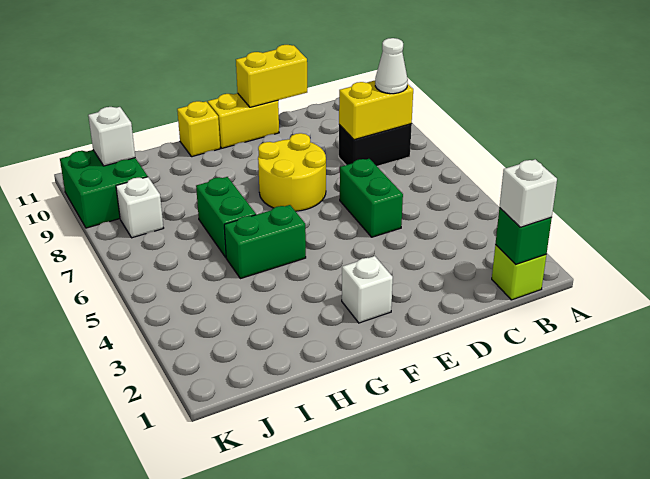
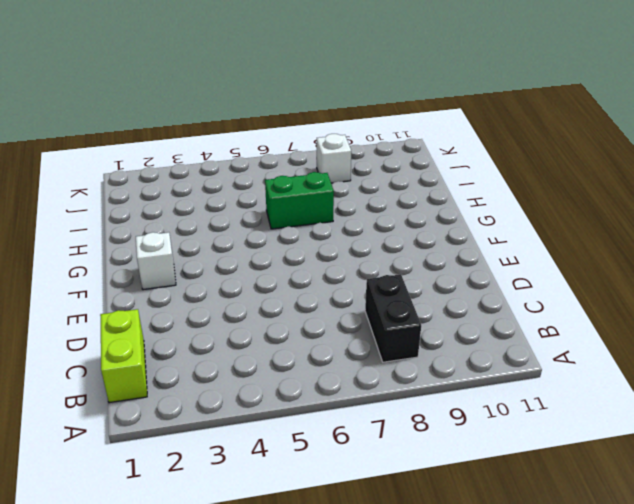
lime 1x2 brick [100,309,147,403] -> lime 1x1 brick [492,245,546,300]
none -> green 1x2 brick [340,159,403,237]
none -> yellow 2x2 round brick [258,133,326,211]
none -> yellow 1x2 brick [208,93,279,148]

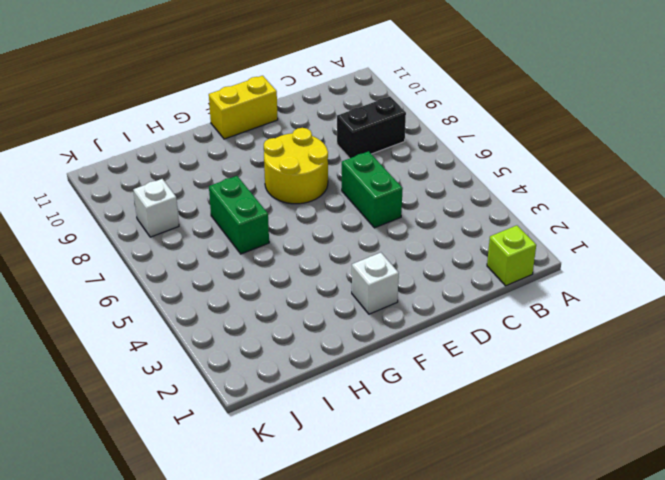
none -> green 1x2 brick [224,205,306,279]
none -> yellow 1x1 brick [177,101,220,157]
none -> green 2x2 brick [60,150,148,228]

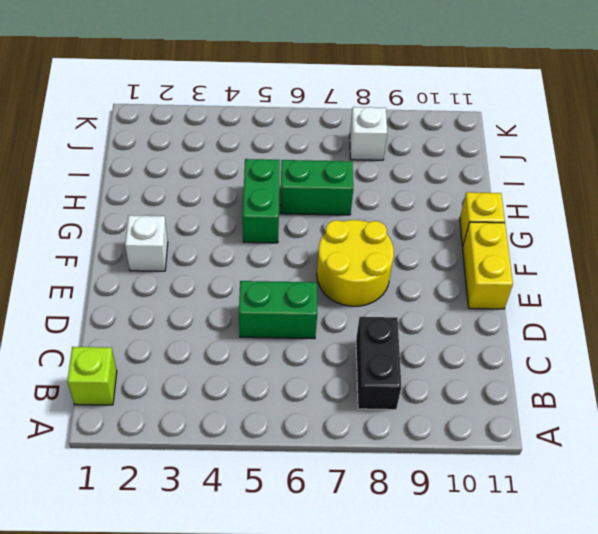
none -> green 2x2 brick [60,150,148,228]
none -> green 1x1 brick [495,208,552,264]
none -> yellow 1x2 brick [339,81,413,140]

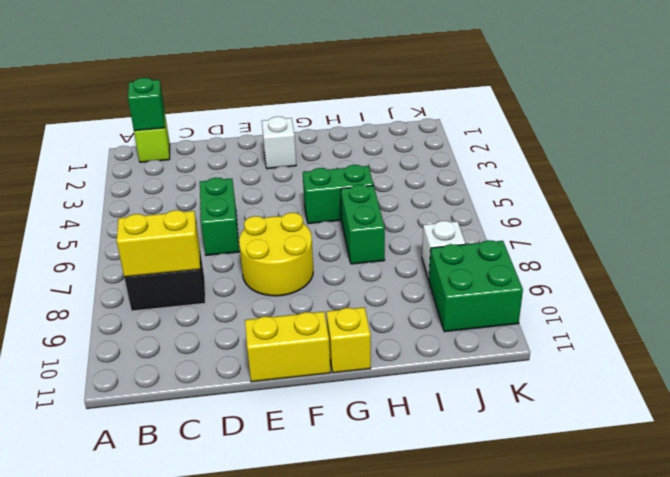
none -> yellow 1x2 brick [236,45,307,107]
none -> white 1x1 brick [88,107,135,166]
none -> white 1x1 brick [500,159,557,227]

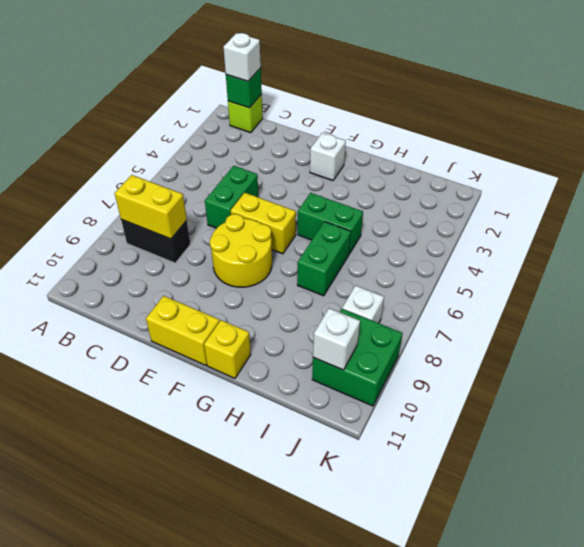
yellow 1x2 brick [231,193,296,254] -> yellow 1x2 brick moved to [236,45,307,107]
none -> white 1x1 cone [375,38,408,94]

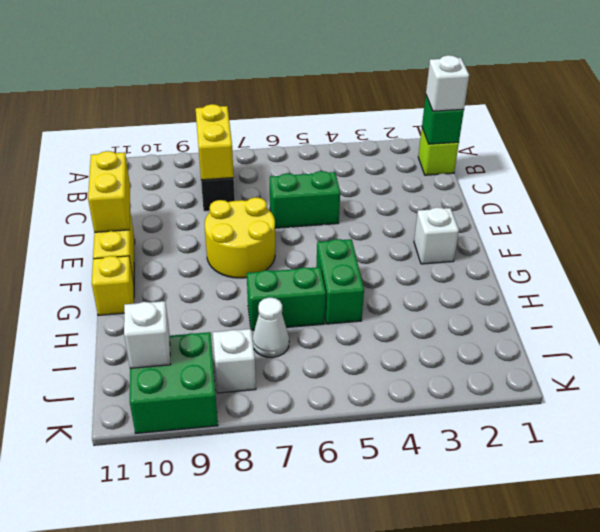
white 1x1 cone [253,297,289,357] -> white 1x1 cone moved to [375,38,408,94]

